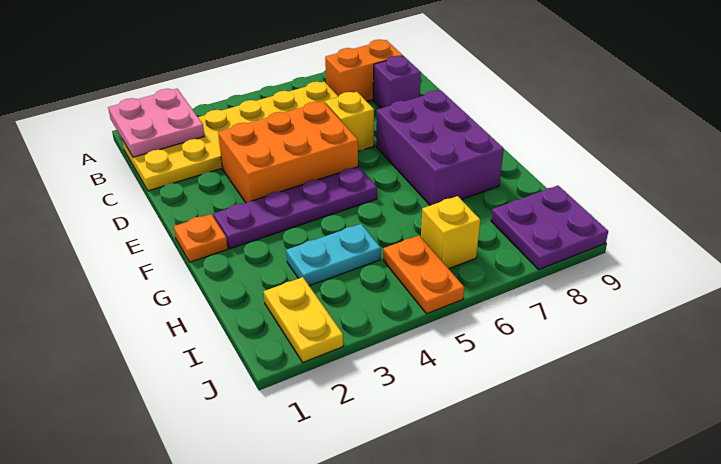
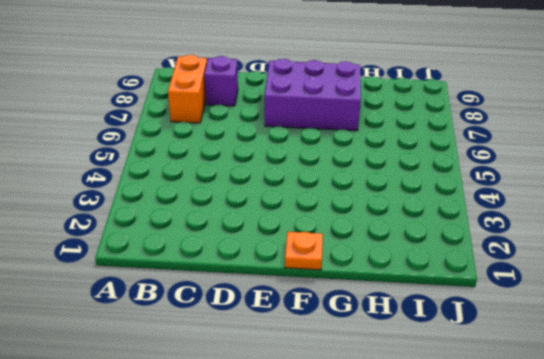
none -> yellow 2x6 plate [122,82,338,191]
none -> orange 2x3 brick [218,101,358,203]
none -> yellow 1x1 brick [325,92,374,151]

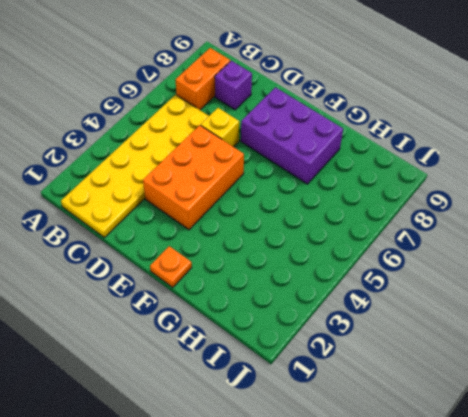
none -> purple 1x4 plate [213,167,377,249]
none -> cyan 1x2 plate [286,224,381,286]
none -> yellow 1x2 plate [264,277,343,362]

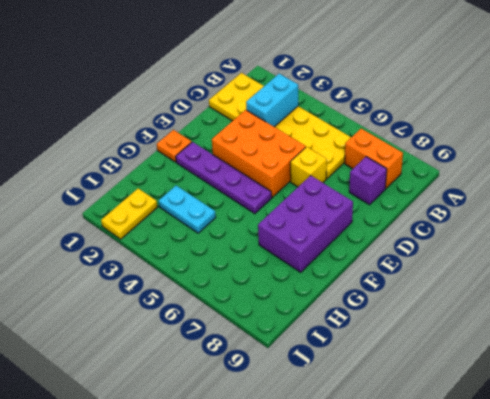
cyan 1x2 brick [246,74,298,127] -> none
none -> orange 1x2 plate [383,236,464,314]
none -> yellow 1x1 brick [421,196,480,269]
none -> purple 2x2 plate [491,186,608,270]

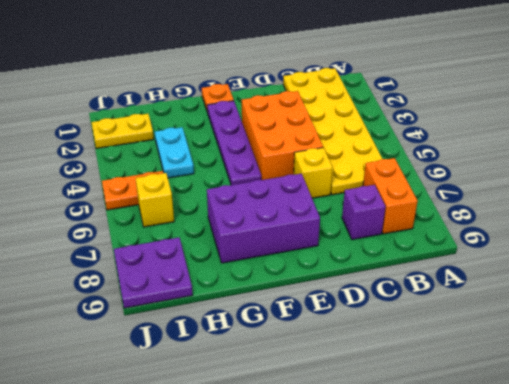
none -> pink 2x2 plate [108,89,204,157]

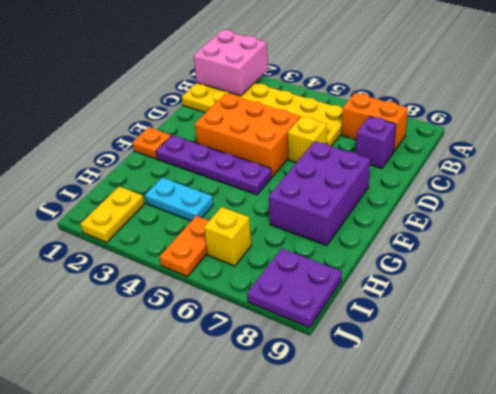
pink 2x2 brick [194,30,268,96] -> pink 2x2 plate [108,89,204,157]

